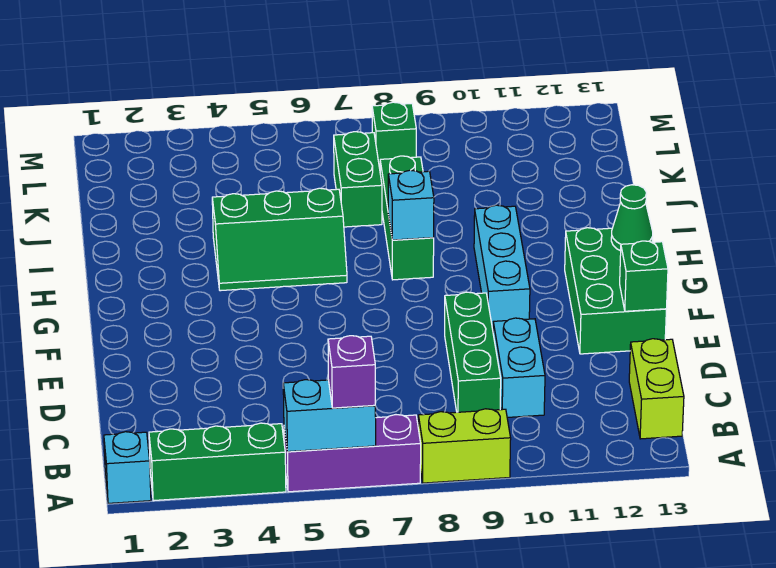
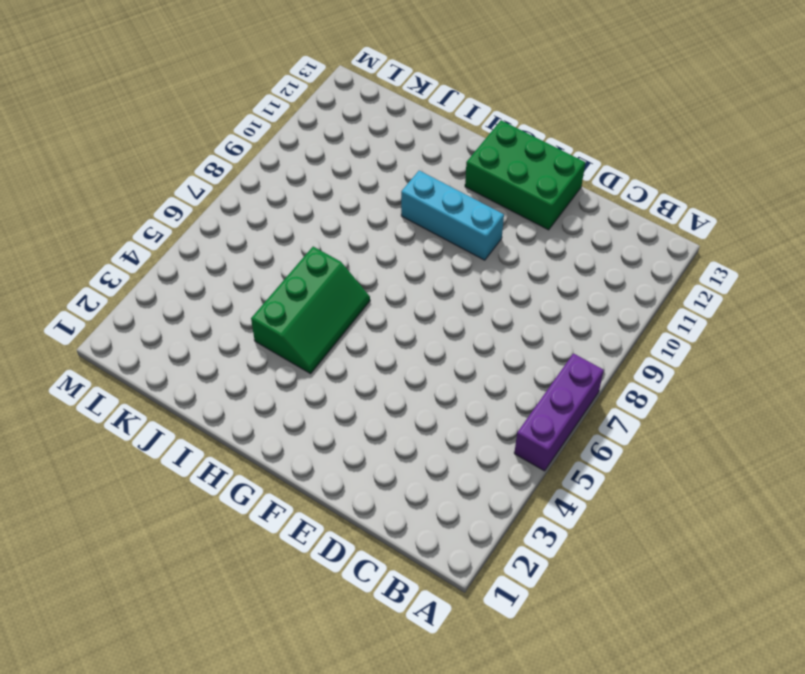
none -> cyan 1x1 brick [104,432,151,503]
none -> green 1x3 brick [149,423,286,501]
none -> lime 1x2 brick [418,409,511,483]

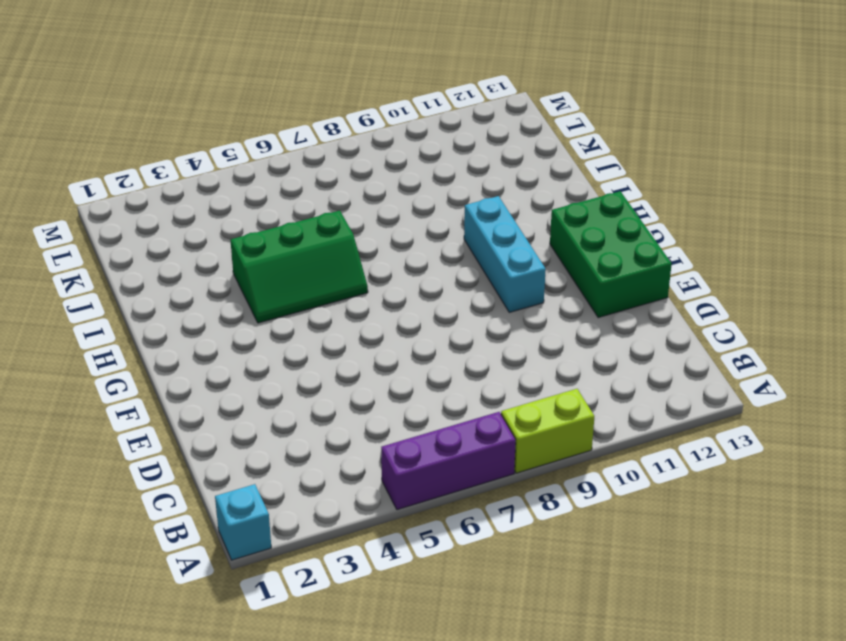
none -> green 1x3 brick [149,423,286,501]
none -> lime 1x2 brick [629,339,684,439]
none -> green 1x3 brick [445,292,501,412]

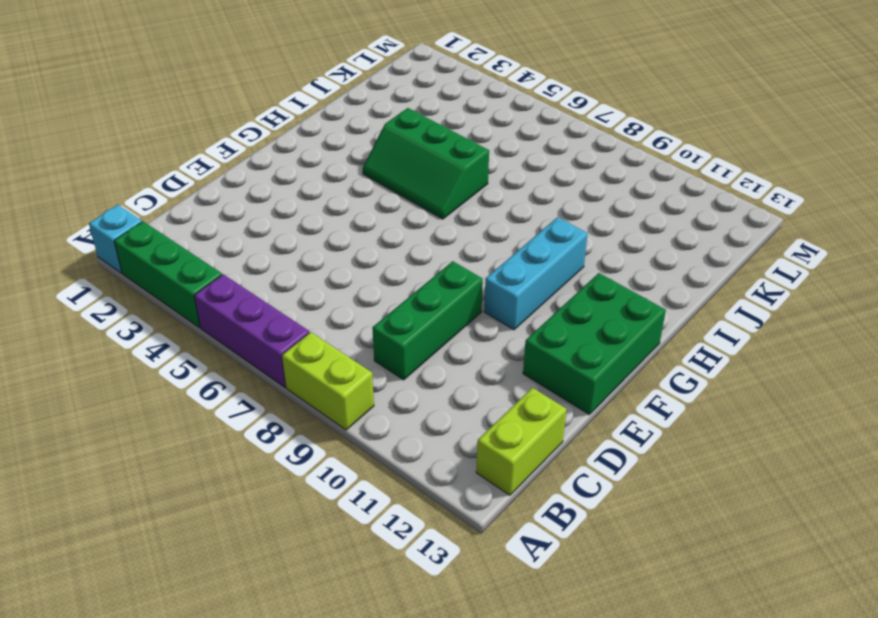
none -> cyan 1x2 brick [493,318,545,417]
none -> green 1x3 brick [380,156,434,280]
none -> green 1x2 brick [334,132,382,227]

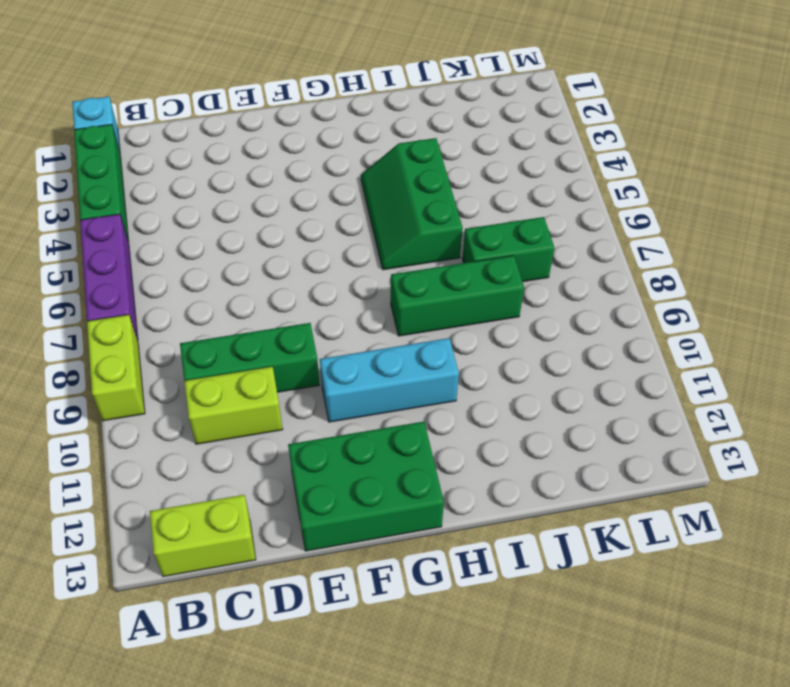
lime 1x2 brick [184,367,283,444] -> cyan 1x2 brick [493,318,545,417]
none -> green 1x1 brick [372,102,416,168]
none -> cyan 1x2 brick [283,380,376,452]
none -> green 1x1 brick [620,241,668,311]

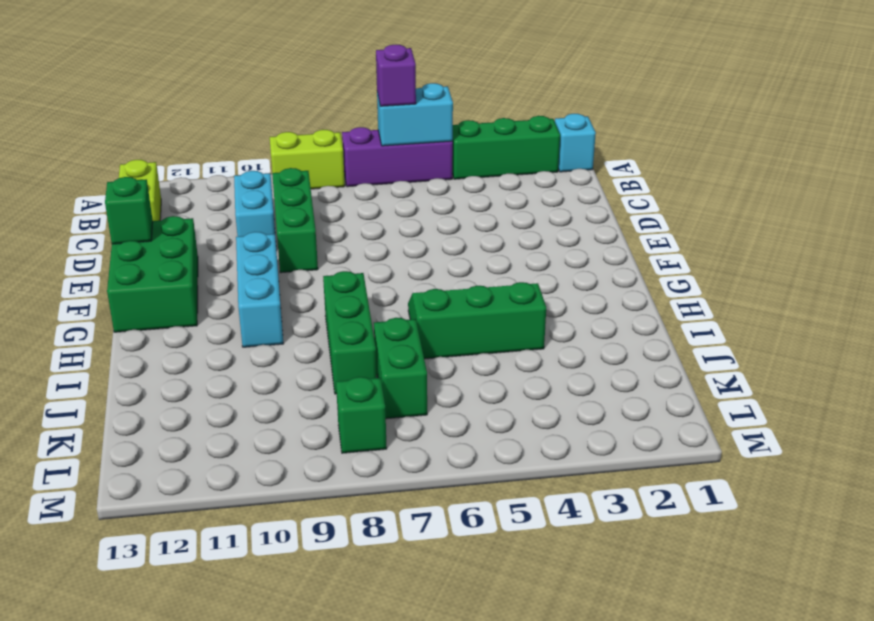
none -> green 1x1 cone [611,185,653,251]
none -> cyan 1x1 brick [388,170,434,240]

